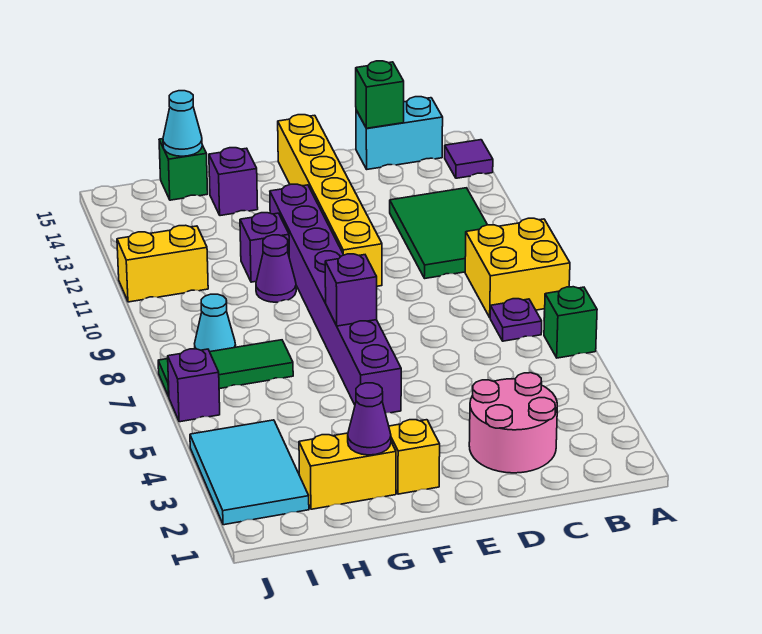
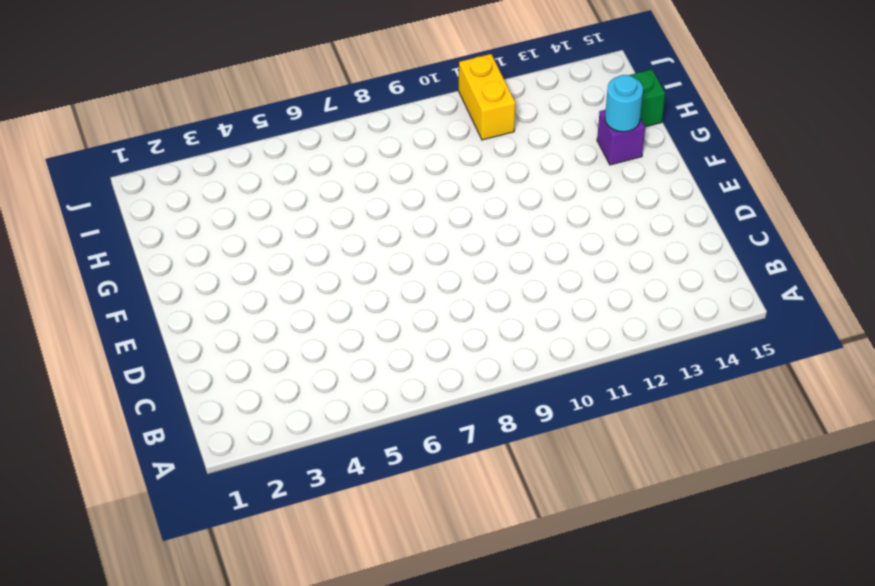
cyan 1x1 round brick [605,75,643,132] -> none
none -> green 1x1 brick [544,287,597,358]
none -> yellow 2x2 brick [465,218,570,317]
none -> purple 1x1 tile [445,140,493,178]

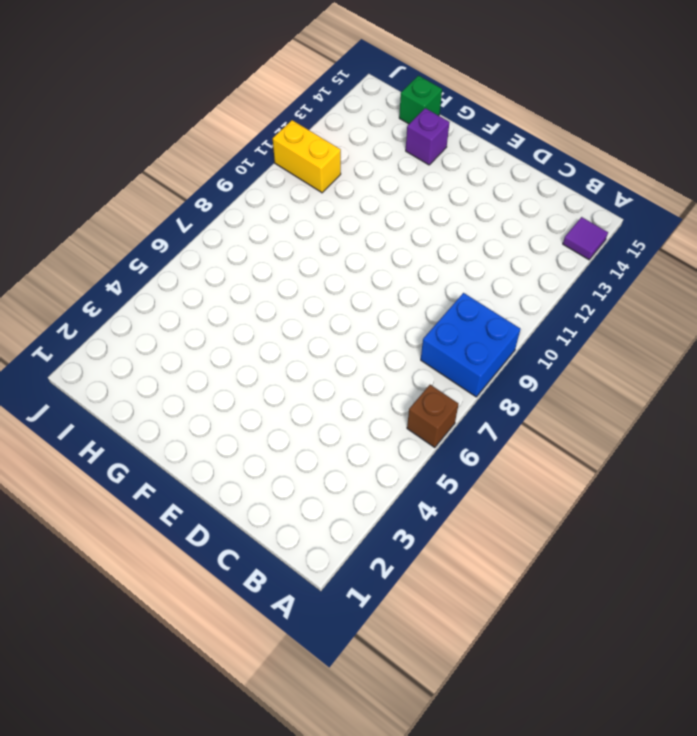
brown 1x1 brick [407,385,458,448] -> green 1x1 brick [544,287,597,358]
blue 2x2 brick [421,293,520,397] -> yellow 2x2 brick [465,218,570,317]
none -> purple 1x1 plate [490,299,542,341]
none -> green 2x3 tile [390,188,487,278]
none -> cyan 1x2 brick [356,97,443,169]

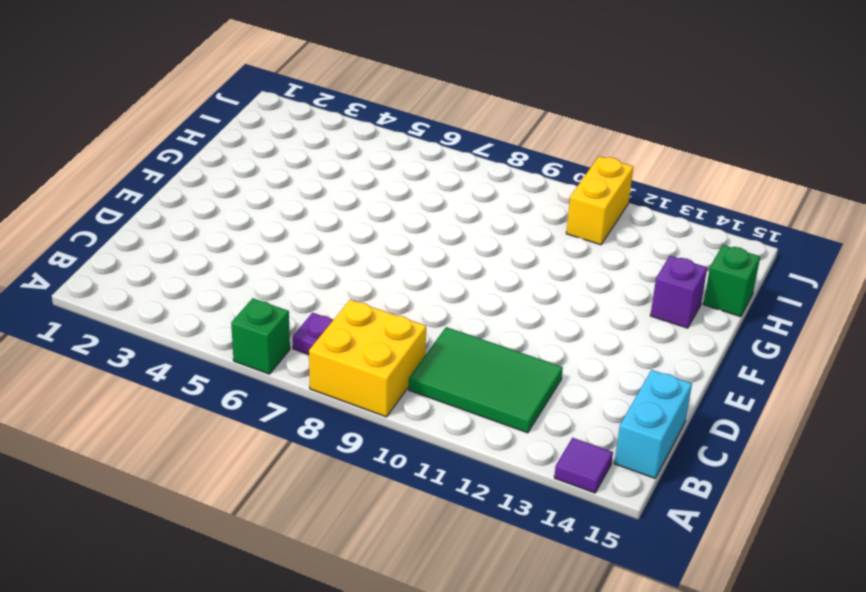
none -> pink 2x2 round brick [469,373,557,473]
none -> yellow 1x6 brick [278,115,382,286]
none -> yellow 1x1 brick [389,420,440,494]

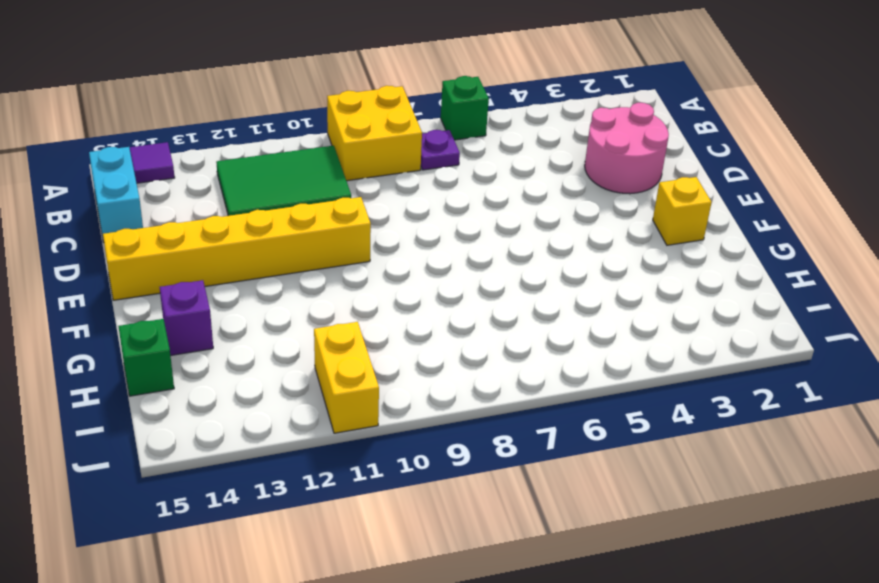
none -> purple 1x8 brick [270,184,401,413]
none -> yellow 1x2 brick [299,433,396,509]
none -> purple 1x1 cone [256,235,296,302]

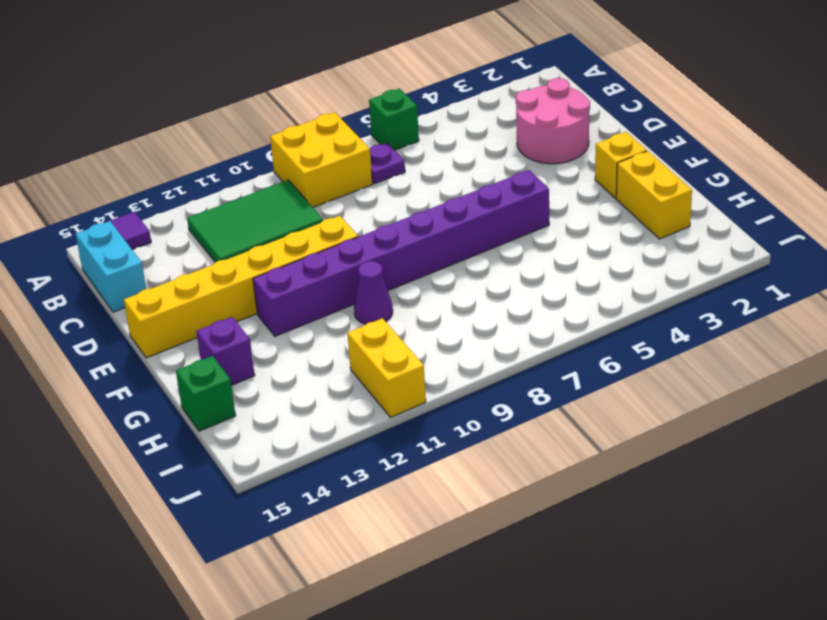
none -> purple 1x1 brick [240,213,289,282]
none -> green 1x3 tile [158,340,293,397]
none -> cyan 2x3 tile [190,420,309,525]

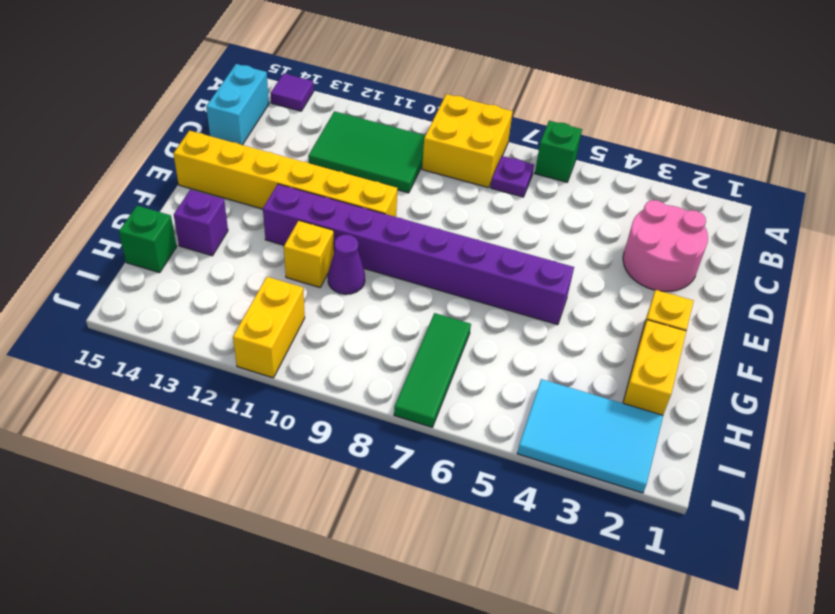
yellow 1x1 brick [284,220,334,287] -> purple 1x1 brick [240,213,289,282]
none -> cyan 1x1 cone [195,294,236,352]
none -> purple 1x1 brick [168,349,220,422]
none -> green 1x1 brick [356,61,404,128]

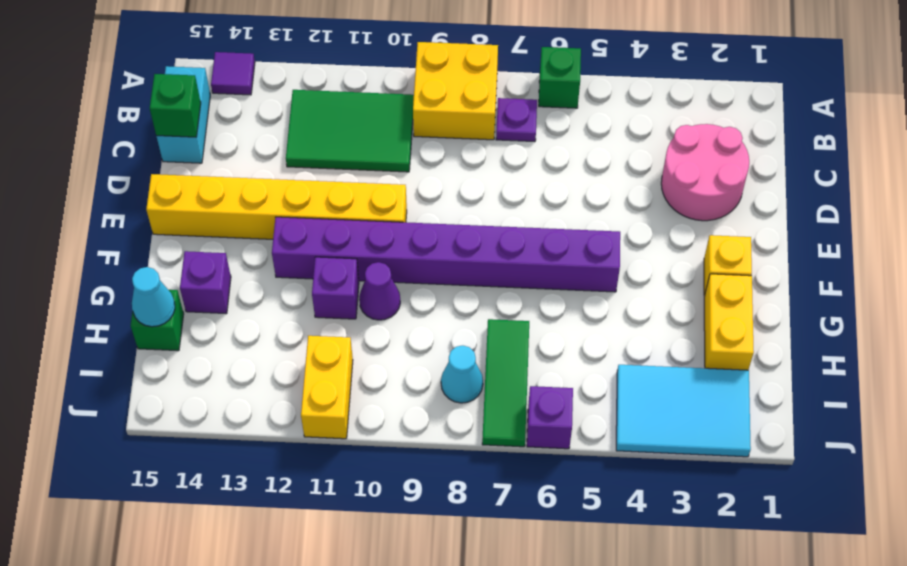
none -> purple 1x1 brick [325,254,377,326]
none -> purple 1x1 cone [348,383,391,455]

